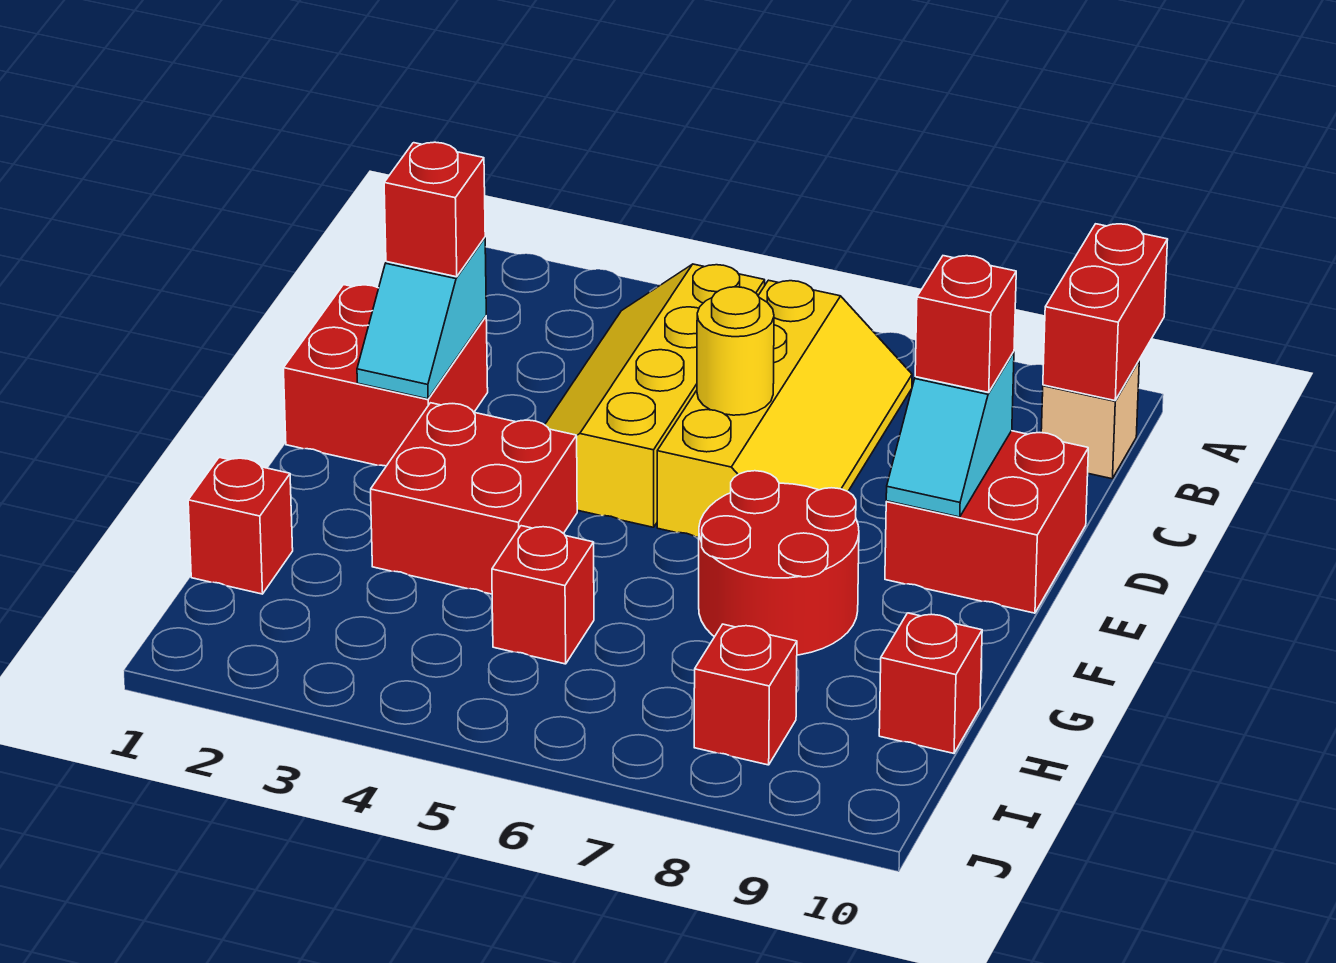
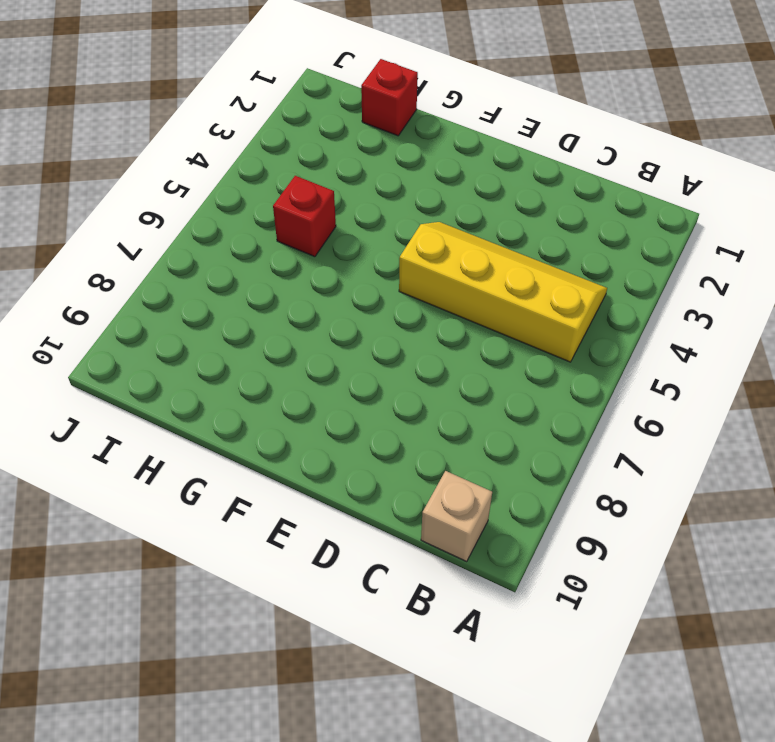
none -> yellow 2x4 slope [657,280,912,538]
none -> red 2x2 brick [283,285,488,466]
none -> red 2x2 brick [885,431,1088,613]

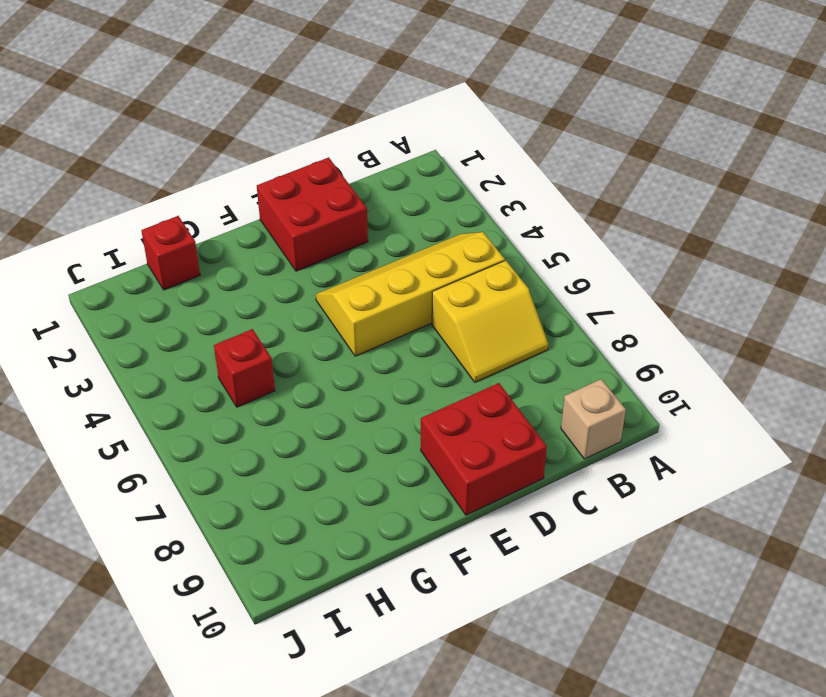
yellow 2x2 slope [432,260,548,382] -> yellow 2x4 slope [657,280,912,538]
none -> red 2x2 brick [371,403,577,594]
none -> red 2x2 round brick [699,471,859,655]
none -> red 1x1 brick [879,613,982,753]

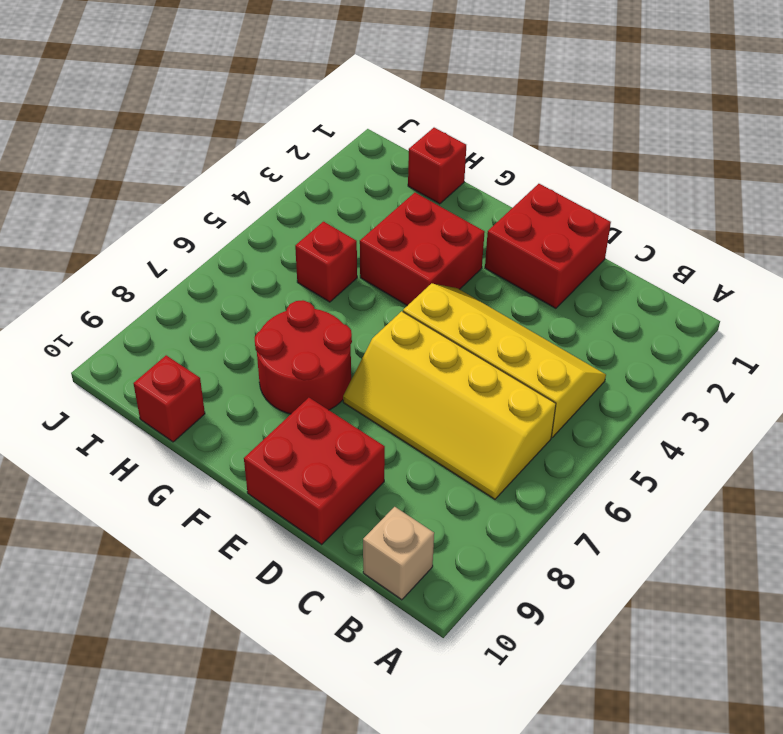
none -> red 1x1 brick [694,624,797,765]
none -> red 1x2 brick [1043,224,1168,401]
none -> cyan 1x2 slope [357,238,486,399]

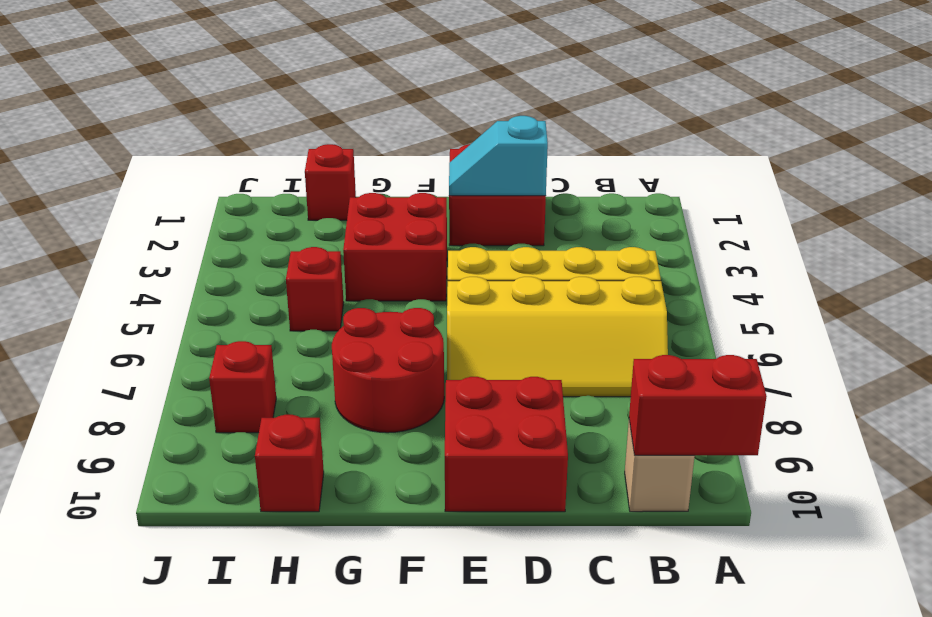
none -> yellow 1x1 round brick [697,287,774,415]
none -> cyan 1x2 slope [886,352,1014,517]
none -> red 1x1 brick [384,142,485,277]

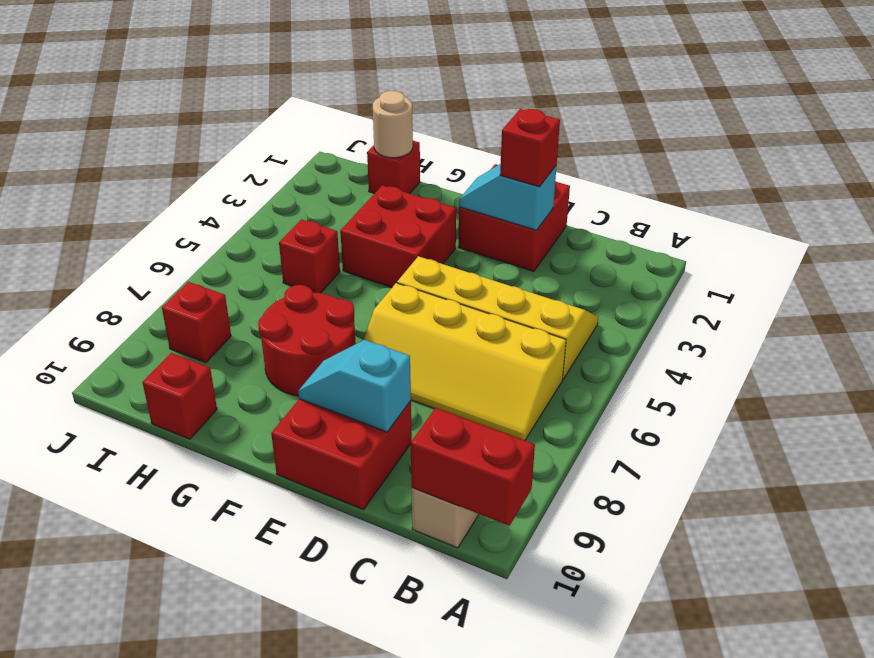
tan 1x1 round brick [373,91,413,158] -> none
none -> yellow 1x1 round brick [697,287,774,415]
none -> red 1x1 brick [915,256,1016,393]

